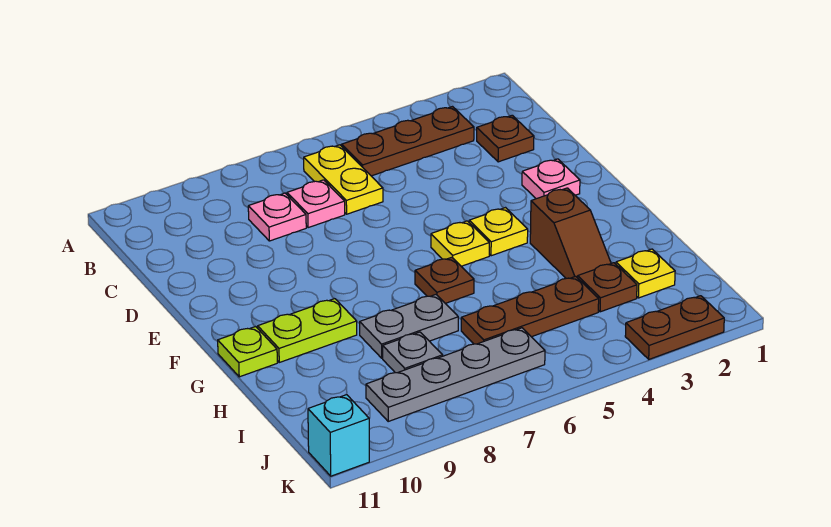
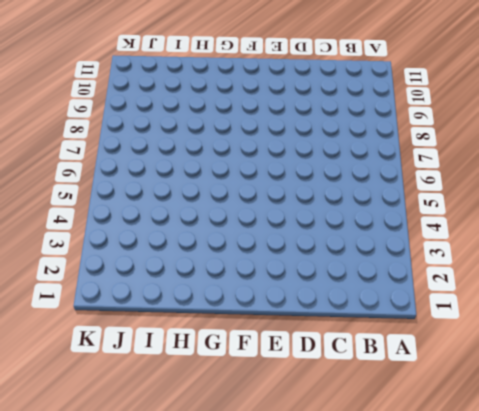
none -> brown 1x3 plate [342,107,474,176]
none -> yellow 1x2 plate [304,145,383,214]
none -> brown 1x1 plate [477,115,534,162]

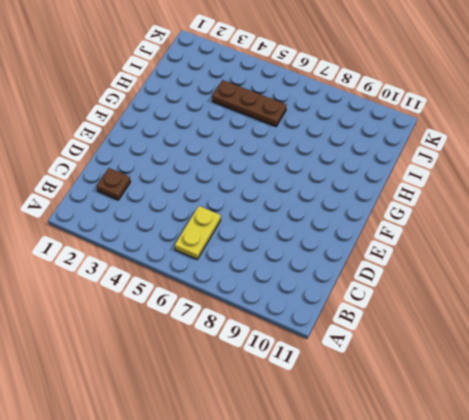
none -> brown 1x3 plate [342,107,474,176]
none -> pink 1x1 plate [287,180,345,228]
none -> pink 1x1 plate [248,193,306,241]

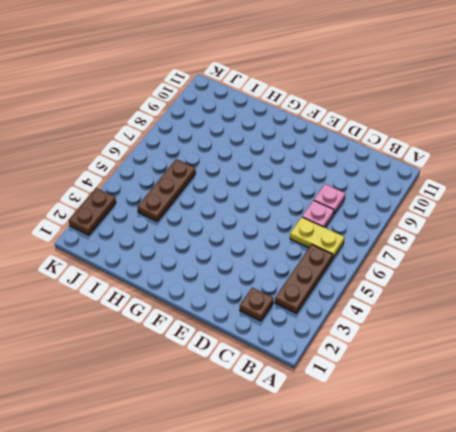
none -> pink 1x1 plate [522,159,580,199]
none -> yellow 1x1 plate [469,208,528,256]
none -> yellow 1x1 plate [431,221,489,266]

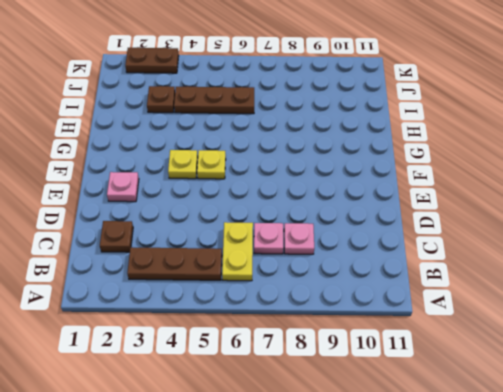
none -> brown 1x2 slope [530,188,611,278]
none -> brown 1x1 plate [415,257,474,303]
none -> lime 1x2 plate [258,299,357,362]

